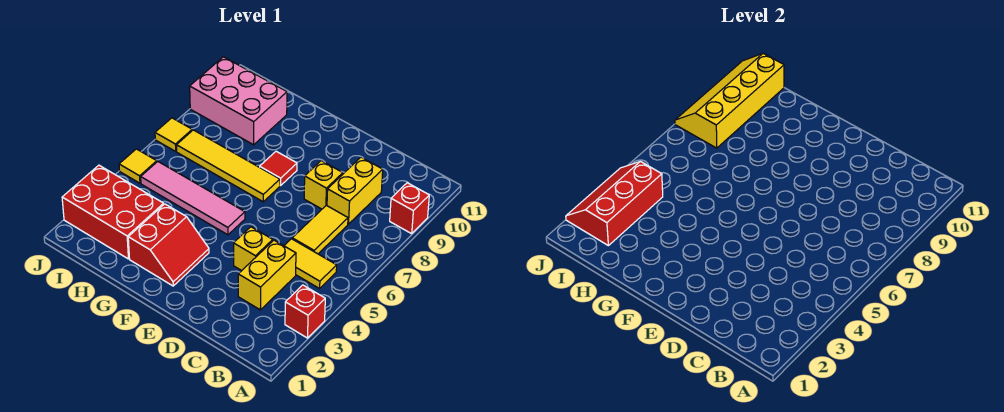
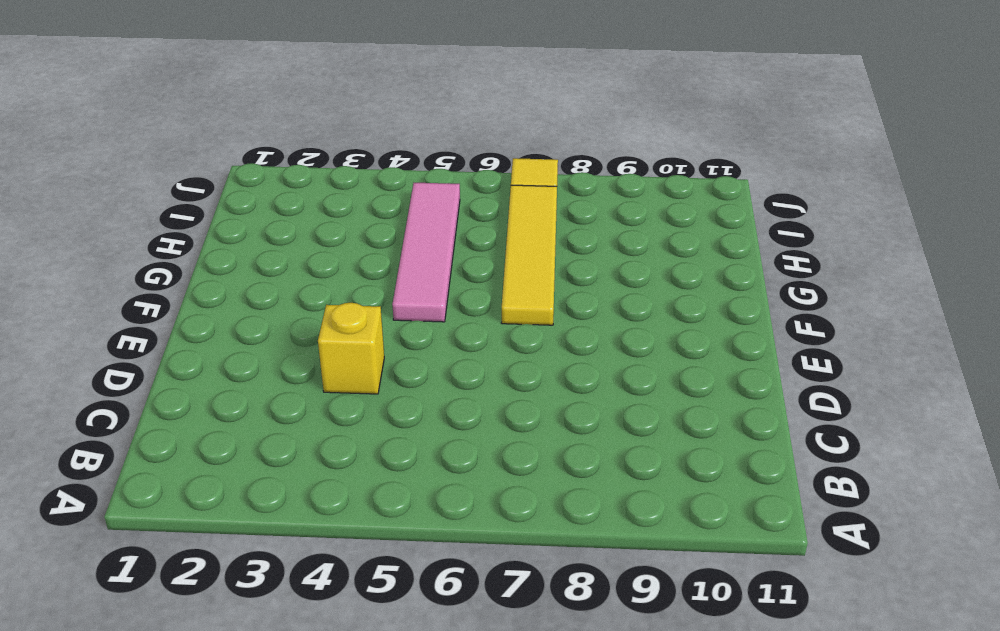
none -> red 1x1 brick [285,285,325,338]
none -> red 1x1 brick [390,183,429,234]
none -> yellow 1x2 tile [284,239,337,289]

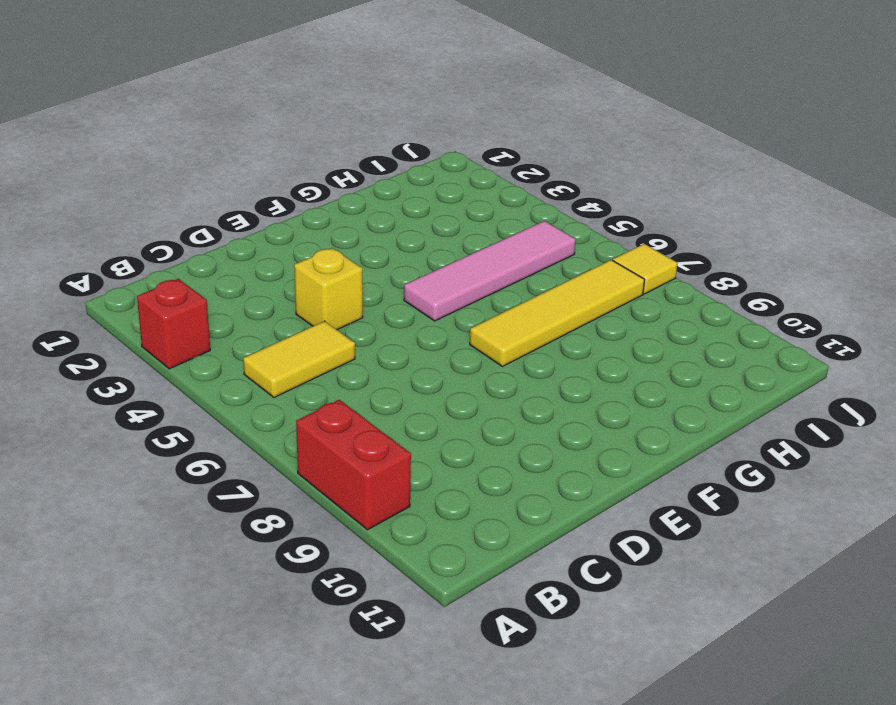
red 1x2 brick [296,400,411,530] -> red 1x1 brick [390,183,429,234]
none -> yellow 1x2 brick [238,240,296,310]
none -> yellow 1x2 tile [292,205,348,254]
none -> yellow 1x2 brick [327,157,383,224]

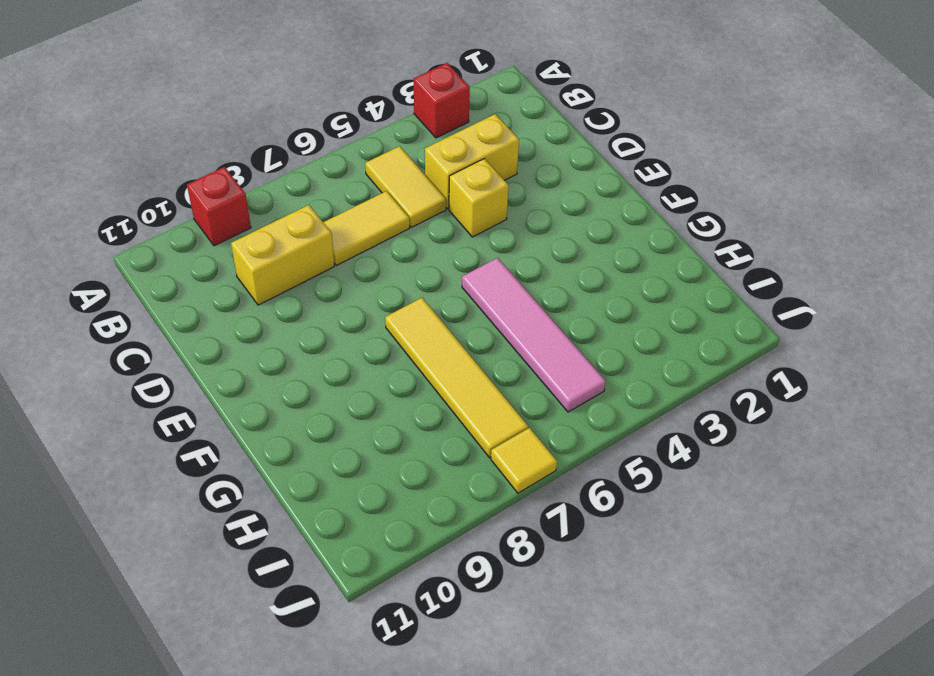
none -> yellow 1x1 brick [304,161,343,209]
none -> red 2x2 slope [128,204,209,286]
none -> red 1x1 tile [260,151,297,185]

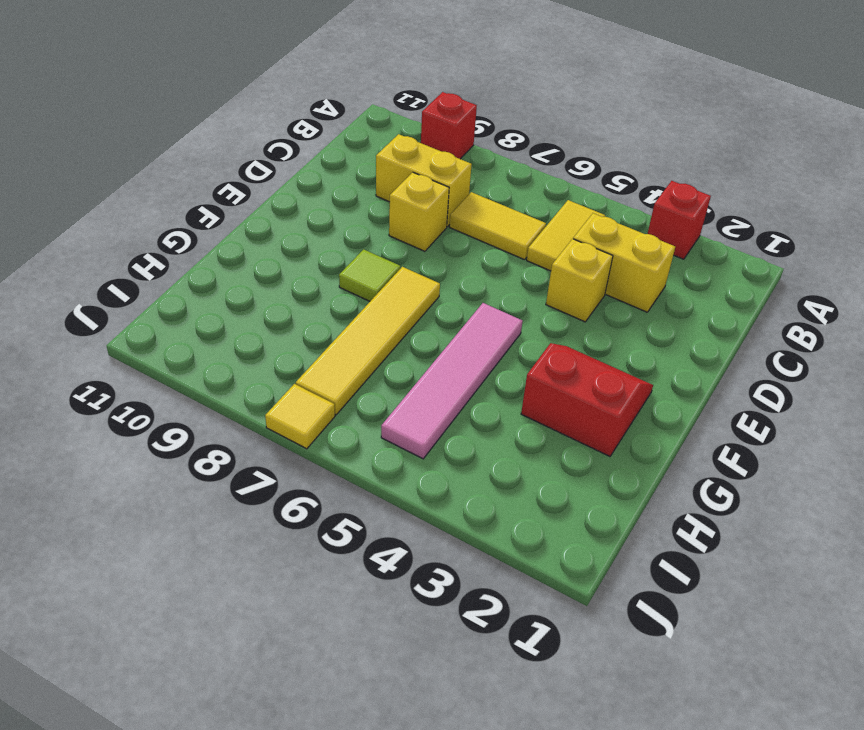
lime 1x1 tile [339,249,400,301] -> red 1x1 tile [260,151,297,185]
none -> red 2x3 brick [62,165,164,259]
none -> pink 2x3 brick [190,57,287,145]
none -> yellow 1x1 tile [119,149,157,183]

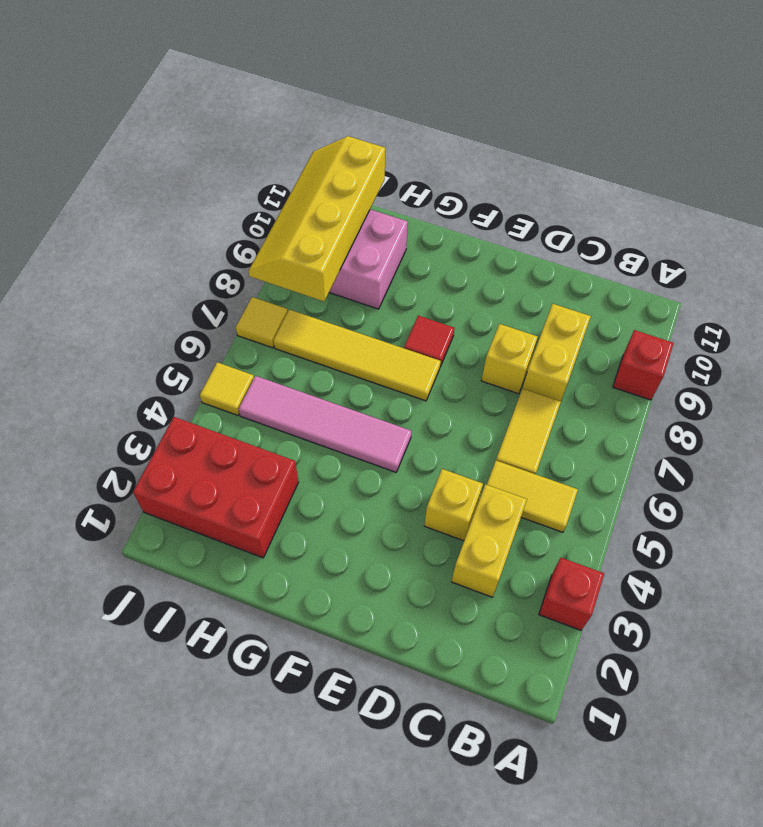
none -> red 2x2 slope [128,204,209,286]
none -> red 2x3 slope [566,161,663,246]

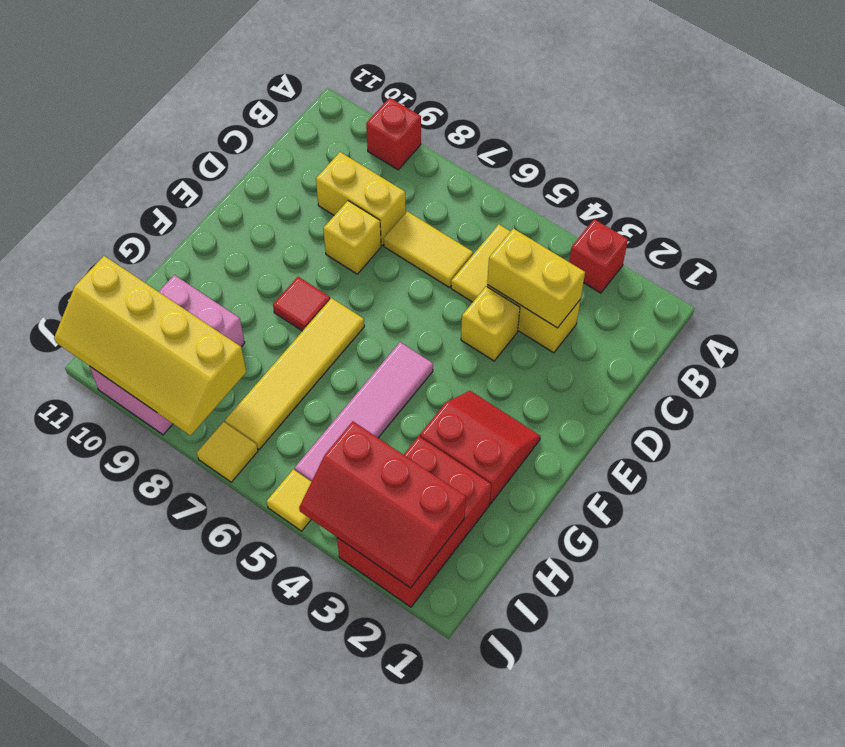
yellow 1x2 brick [487,228,585,328] -> none

